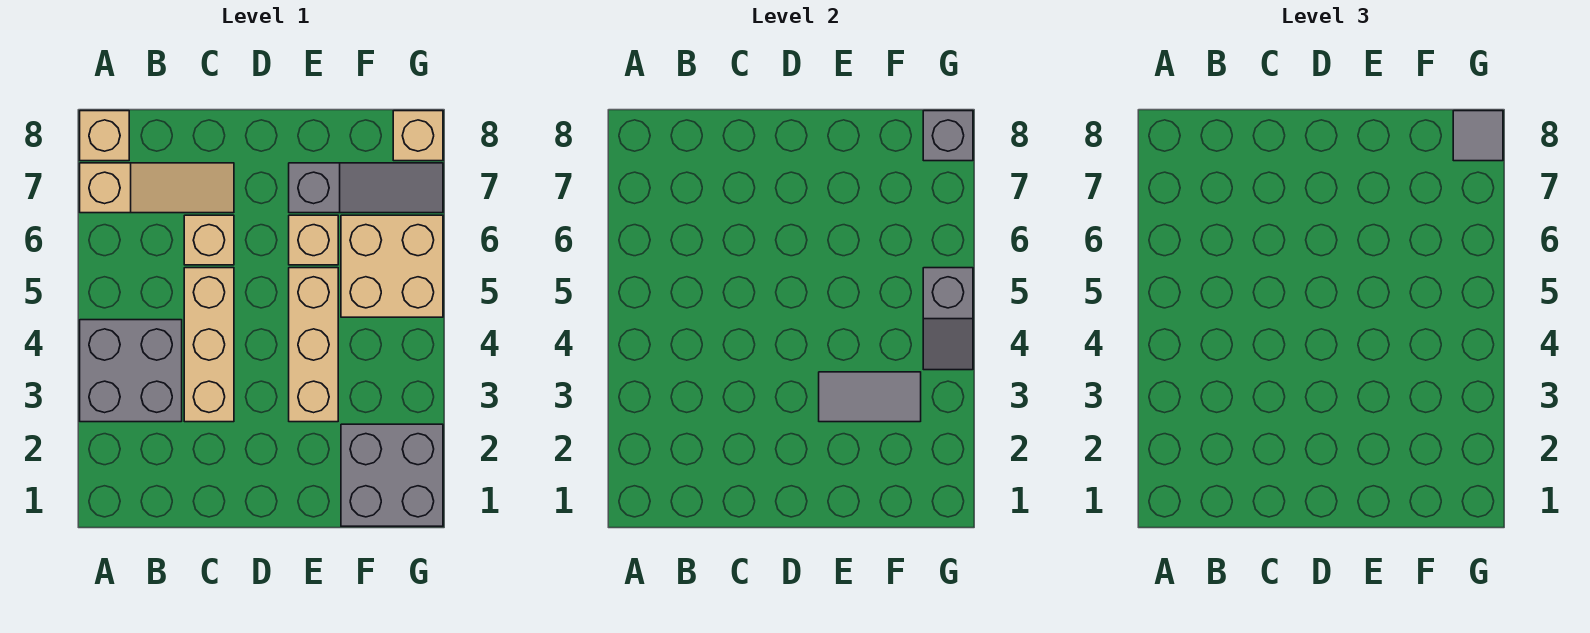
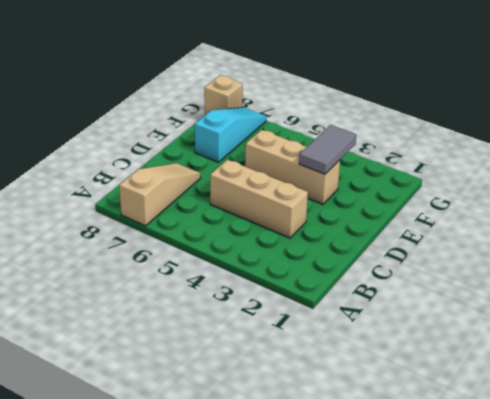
cyan 1x3 slope [195,107,266,162] -> grey 1x3 slope [289,163,443,213]
none -> grey 2x2 brick [80,320,182,422]
none -> tan 1x1 brick [80,111,129,161]
none -> tan 1x1 brick [184,215,234,265]

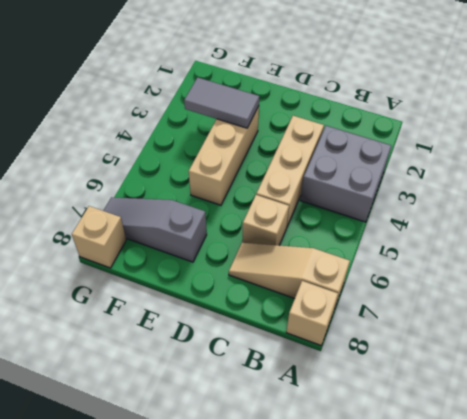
none -> tan 1x1 brick [289,215,338,265]
none -> grey 2x2 brick [341,424,443,526]
none -> tan 2x2 brick [341,215,443,317]

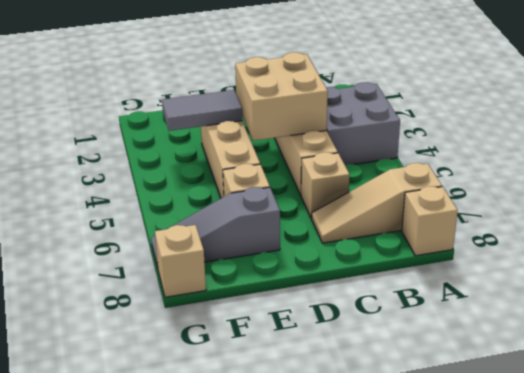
tan 2x2 brick [235,52,328,141] -> tan 2x2 brick moved to [341,215,443,317]
none -> grey 2x2 brick [341,424,443,526]
none -> grey 1x2 slope [923,268,973,370]
none -> grey 1x1 brick [923,111,973,161]

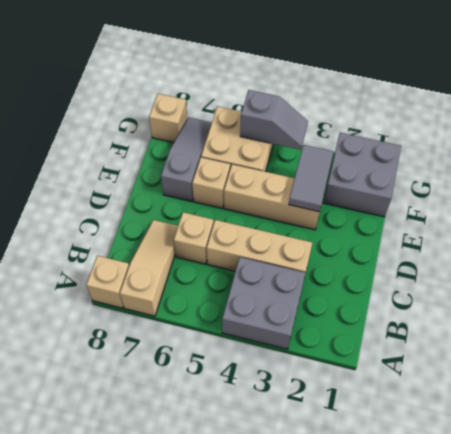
none -> grey 1x1 brick [923,111,973,161]
none -> grey 1x1 tile [1453,111,1503,161]

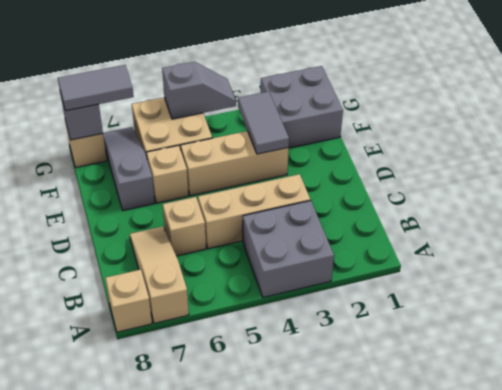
grey 1x2 tile [58,65,134,111] -> grey 1x1 tile [1453,111,1503,161]

